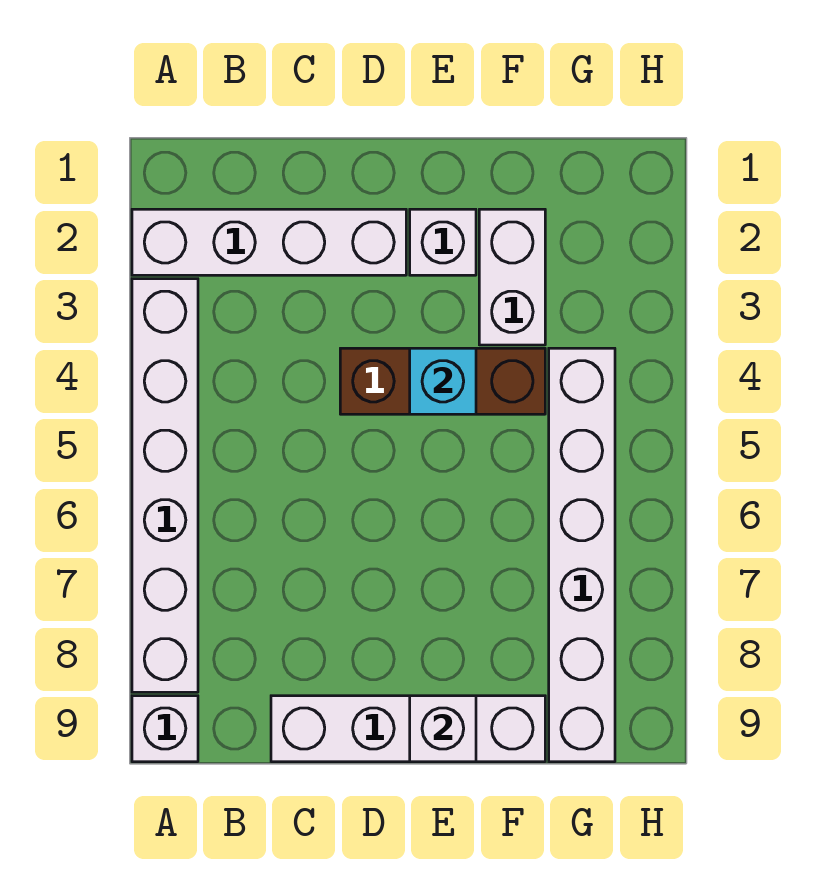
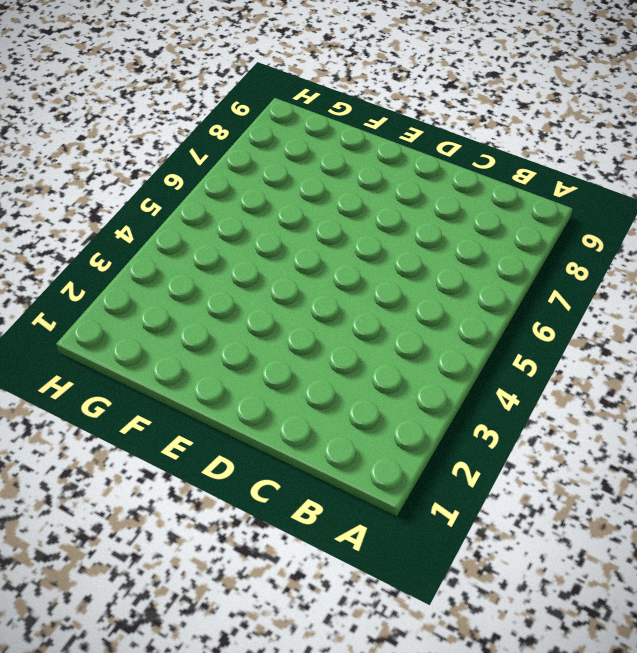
none -> white 1x4 brick [132,209,406,275]
none -> white 1x6 brick [132,279,198,692]

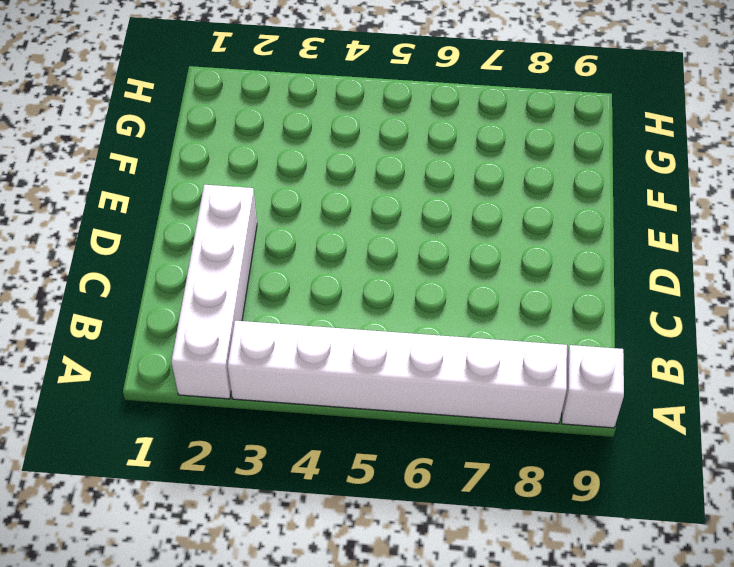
none -> white 1x4 brick [271,696,545,762]
none -> brown 1x3 brick [340,348,545,414]

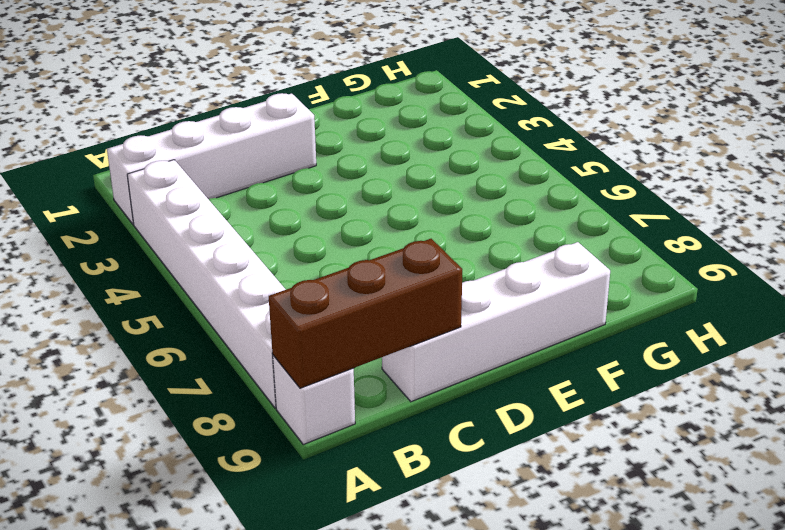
brown 1x3 brick [269,239,462,388] -> brown 1x3 brick moved to [340,348,545,414]
none -> white 1x1 brick [410,209,476,275]
none -> white 1x2 brick [479,209,545,345]

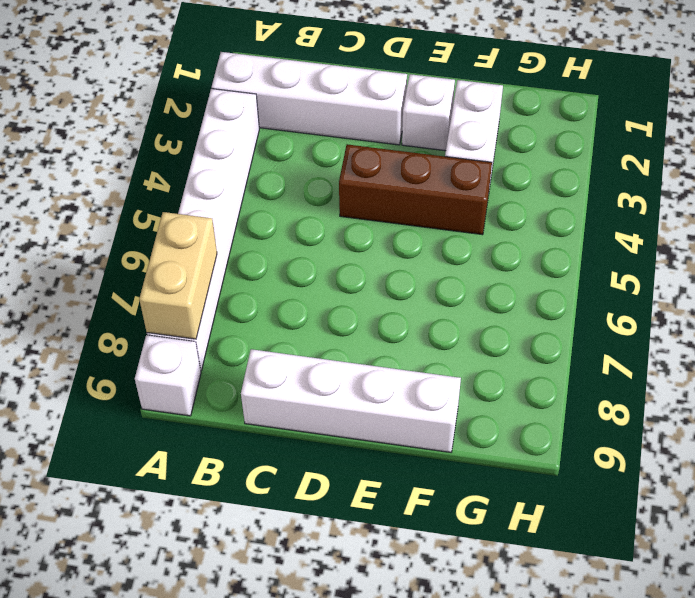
tan 1x2 brick [139,212,217,339] -> none
none -> white 1x6 brick [549,348,615,762]
none -> cyan 1x1 brick [410,348,476,414]

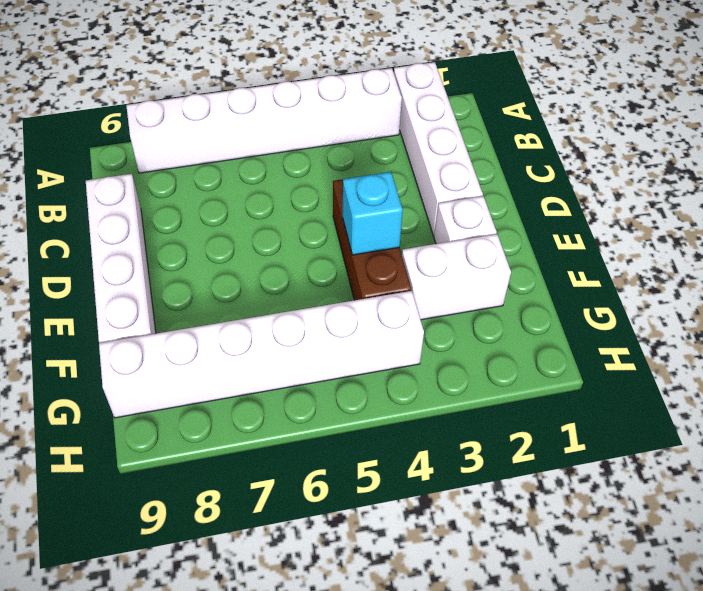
none -> white 1x1 brick [132,696,198,762]
none -> white 1x1 brick [410,696,476,762]

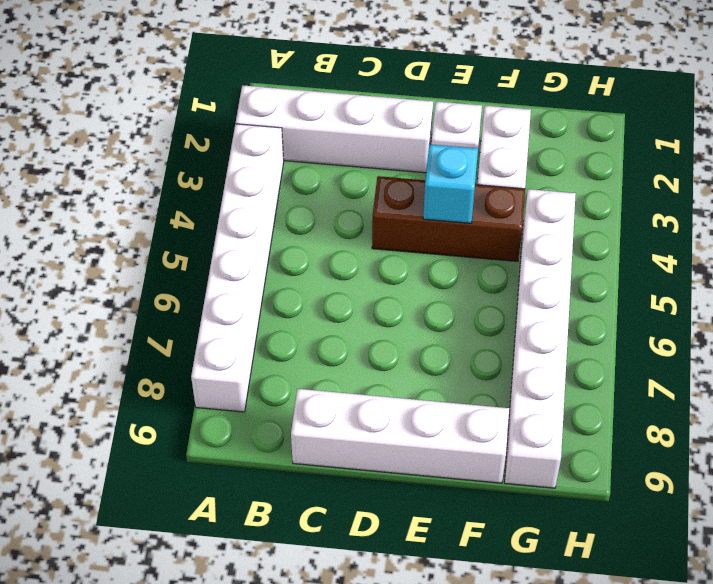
none -> white 1x1 brick [132,696,198,762]
none -> white 1x1 brick [410,696,476,762]

